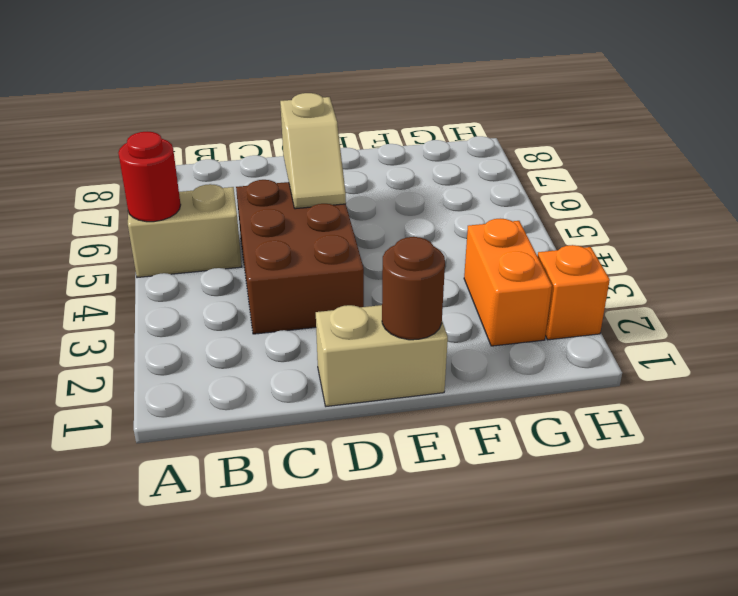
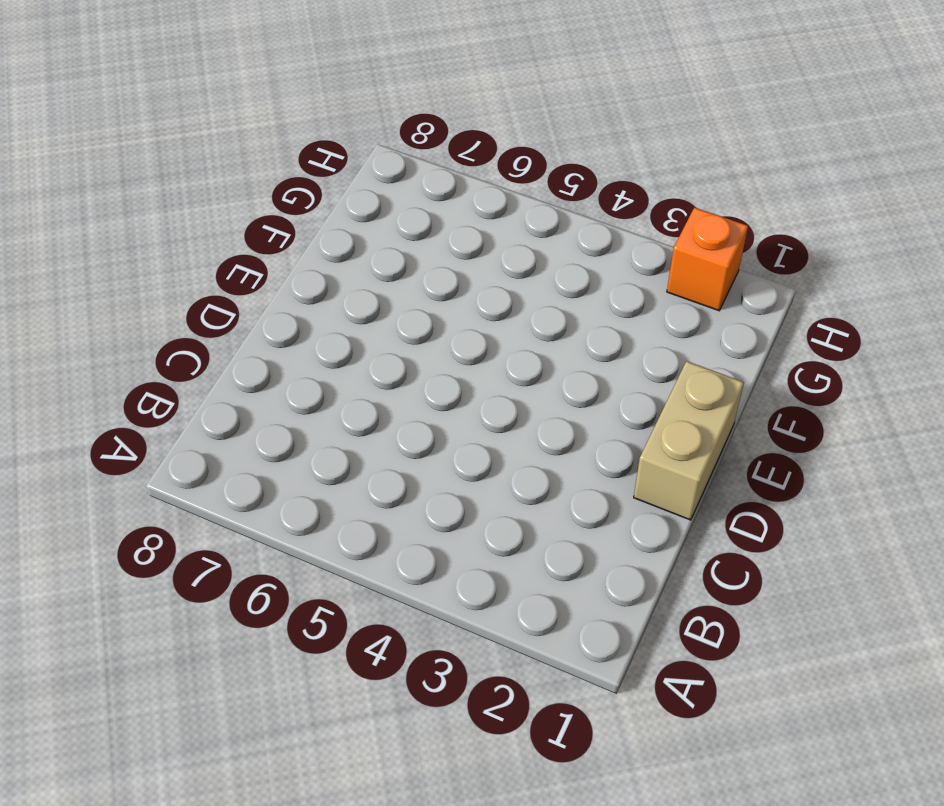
none -> tan 1x2 brick [128,184,242,278]
none -> brown 2x3 brick [236,180,364,334]

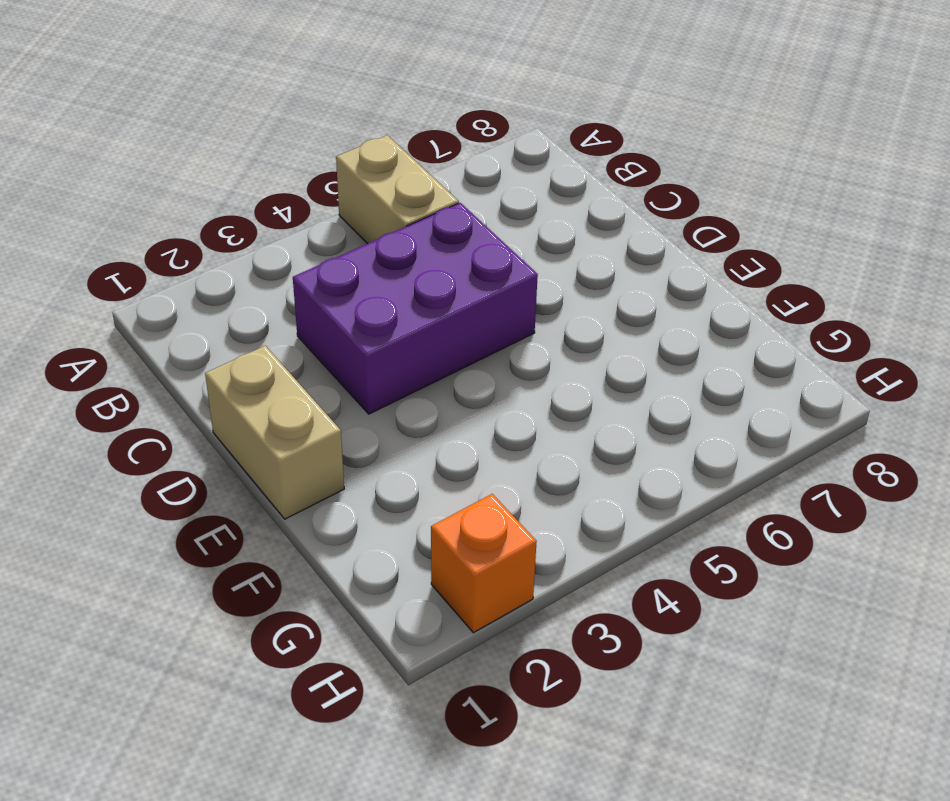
purple 2x3 brick [293,203,538,414] -> brown 2x3 brick [236,180,364,334]
none -> orange 1x2 brick [464,219,552,346]
none -> red 1x1 round brick [118,132,181,222]

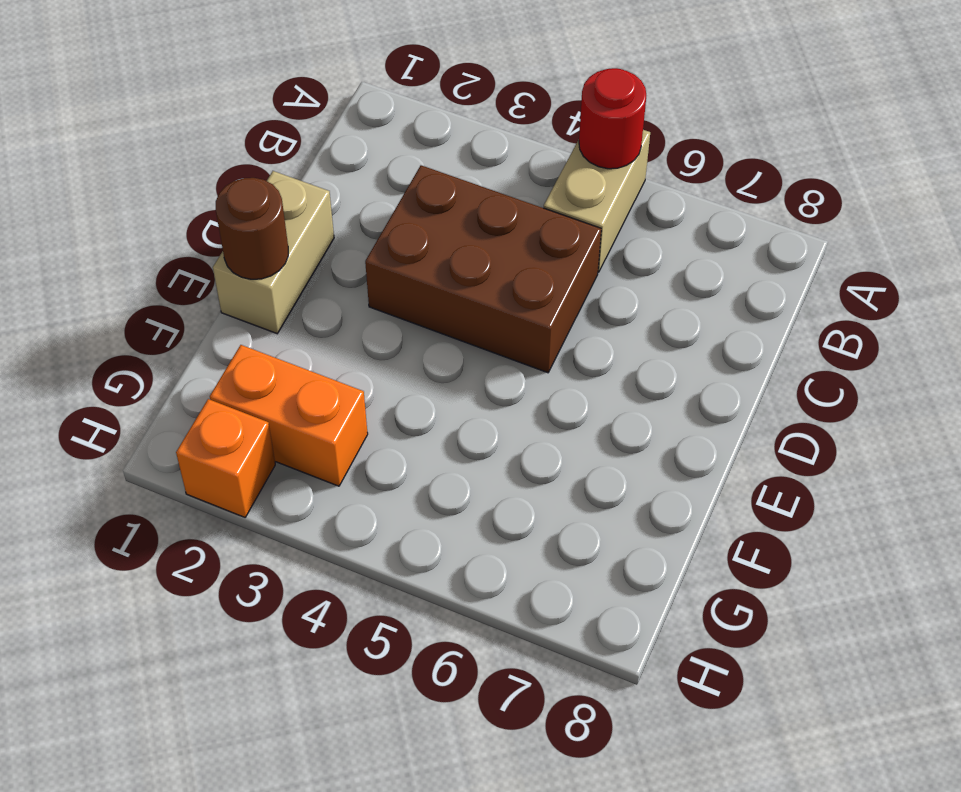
none -> tan 1x2 slope [280,93,346,209]

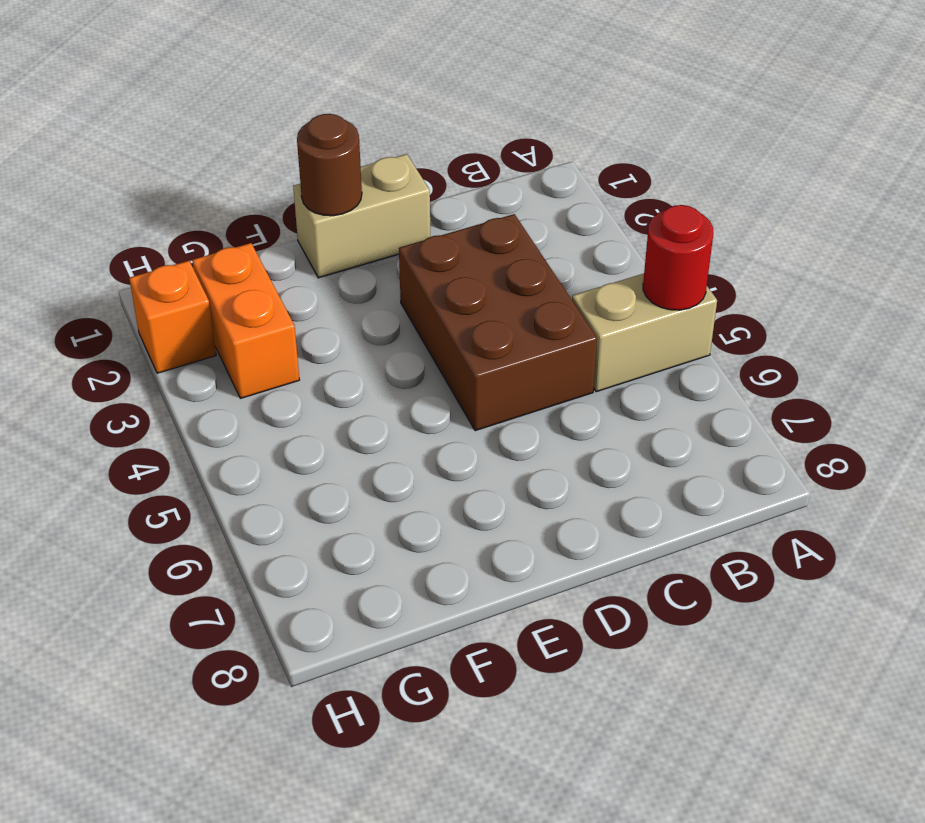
none -> tan 1x2 slope [280,93,346,209]

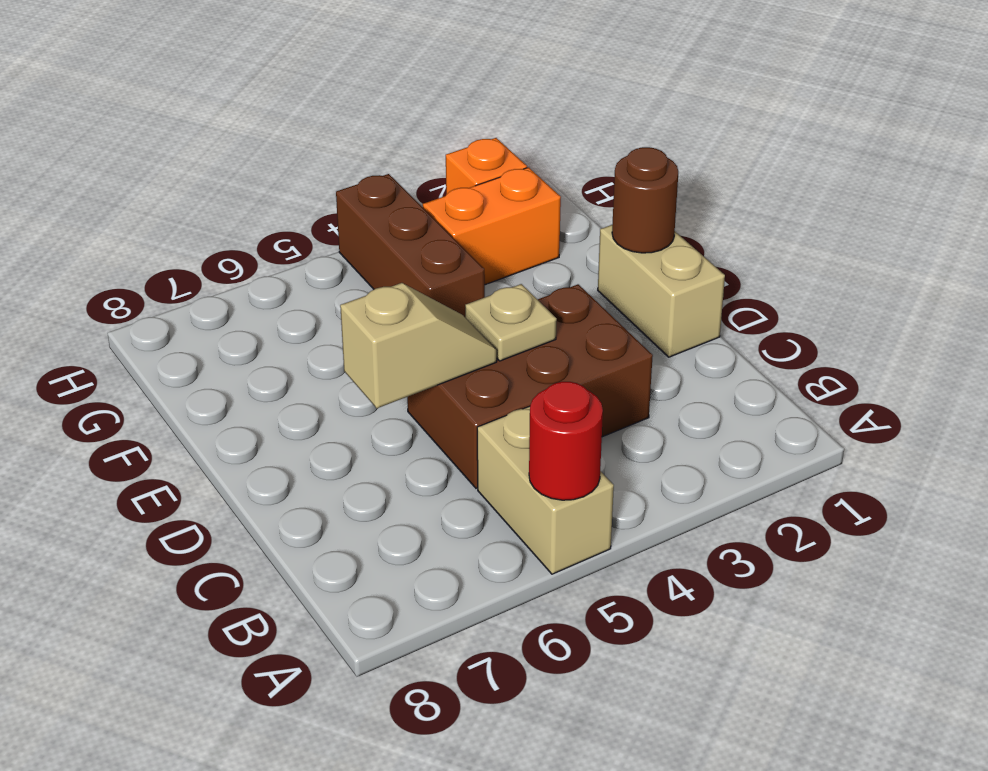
tan 1x1 plate [465,284,557,361] -> none
brown 1x3 brick [336,174,485,317] -> none

